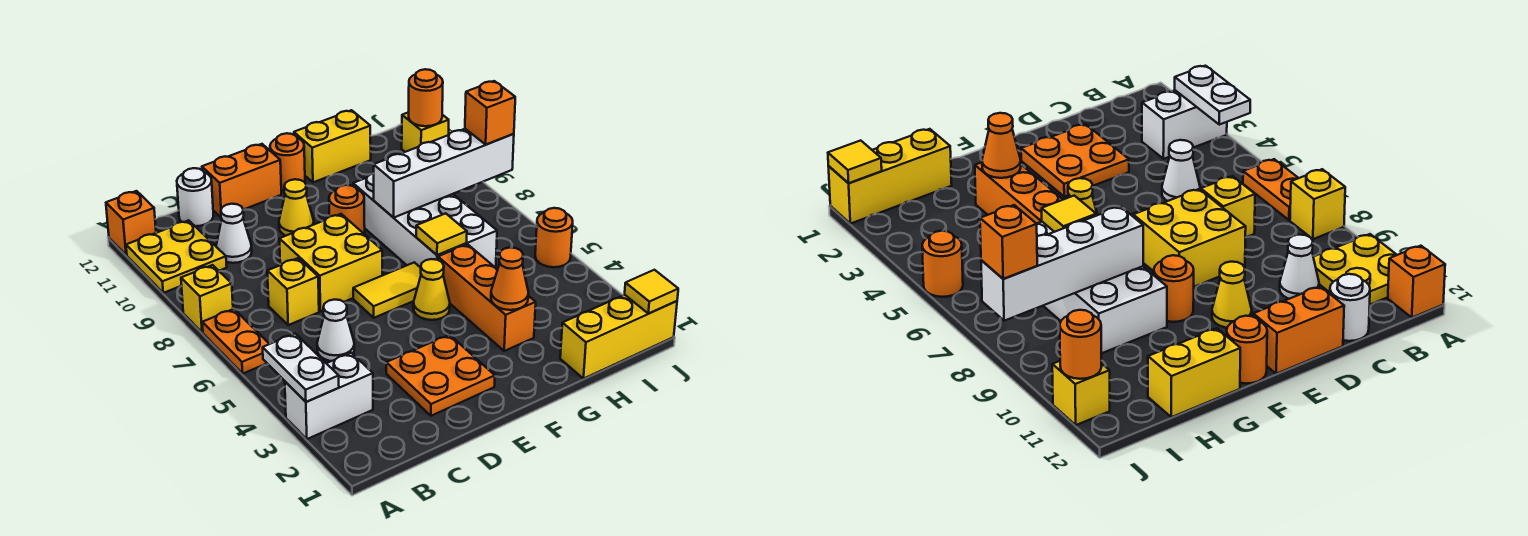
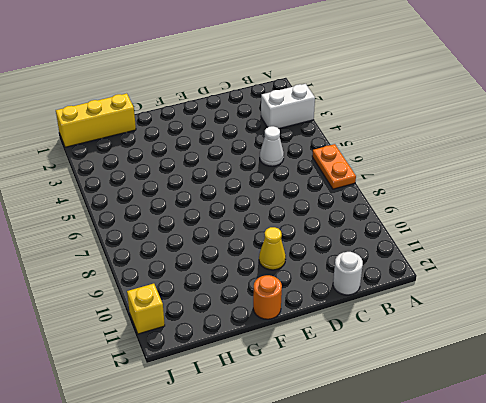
none -> yellow 1x1 brick [181,265,233,332]
none -> yellow 2x2 plate [126,220,227,293]
none -> orange 1x1 brick [106,191,156,255]
none -> yellow 1x1 brick [267,258,319,325]

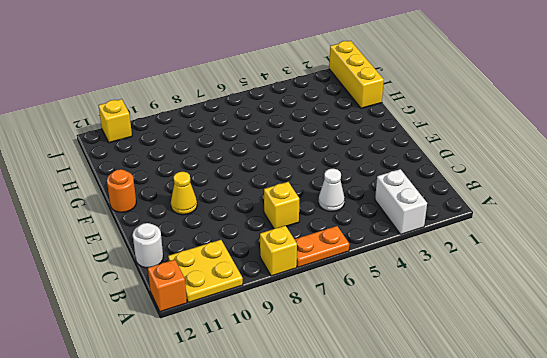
none -> white 1x1 cone [216,204,252,263]
none -> orange 2x2 plate [386,335,495,416]
none -> yellow 2x2 brick [279,214,382,311]
none -> orange 1x2 brick [202,144,281,217]

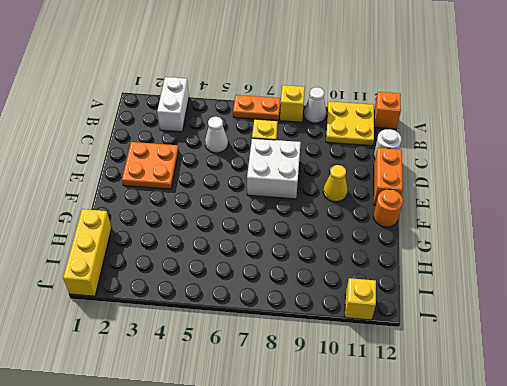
white 1x1 cone [304,87,326,123] -> white 1x1 cone moved to [216,204,252,263]
white 2x2 brick [247,138,301,199] -> yellow 2x2 brick [279,214,382,311]
none -> yellow 1x2 tile [353,262,421,318]
none -> yellow 1x1 cone [413,259,450,320]
none -> orange 1x1 round brick [329,185,365,234]
none -> orange 1x3 brick [438,244,536,351]

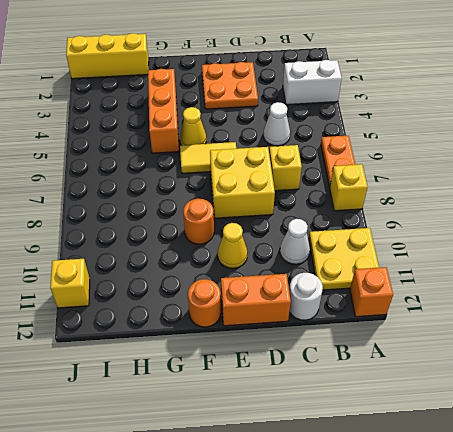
none -> white 2x4 brick [353,174,497,268]
none -> yellow 1x2 brick [294,110,371,182]
none -> orange 1x1 round brick [535,208,573,267]
none -> white 1x2 plate [263,334,339,402]

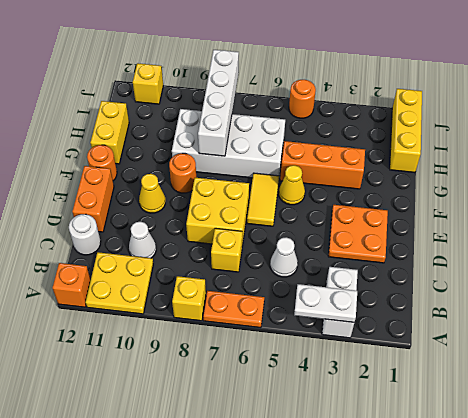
none -> orange 1x1 cone [491,248,529,310]
none -> yellow 1x1 tile [416,213,467,255]
none -> yellow 1x1 tile [625,270,678,313]
none -> orange 1x1 round brick [409,69,443,126]

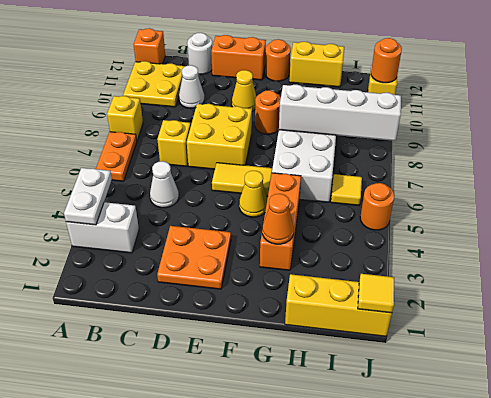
yellow 1x1 tile [331,174,362,205] -> yellow 1x1 tile moved to [416,213,467,255]
none -> orange 1x1 brick [465,81,515,145]

